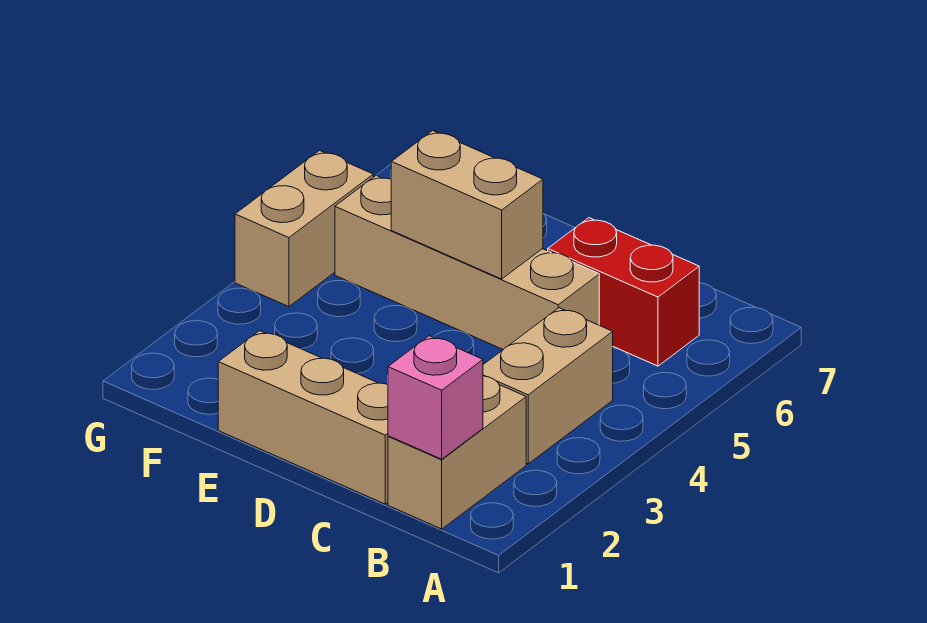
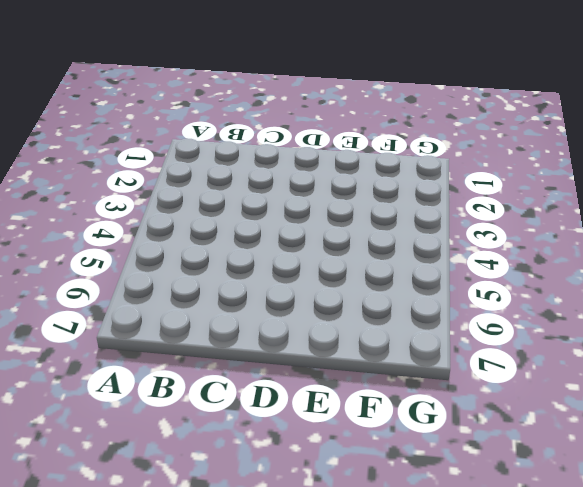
none -> tan 1x2 brick [388,376,526,529]
none -> tan 1x2 brick [483,308,613,464]

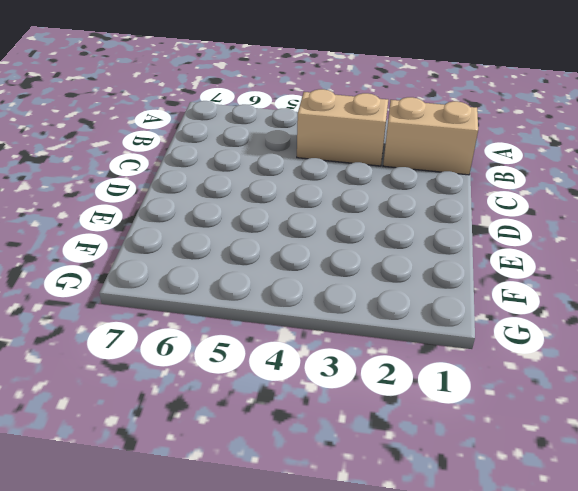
none -> red 1x2 brick [548,218,699,366]
none -> tan 1x3 brick [218,331,388,504]

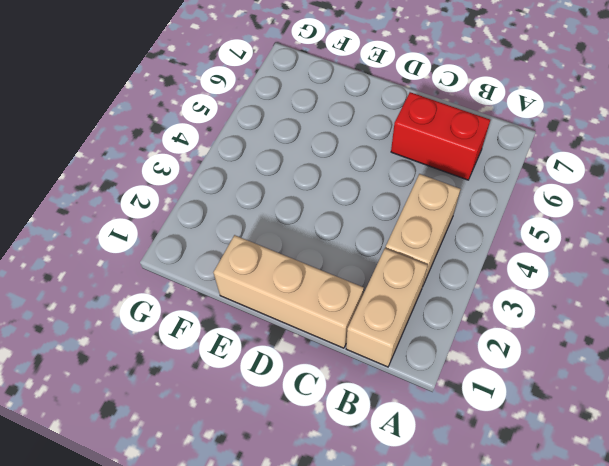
none -> tan 1x4 brick [335,175,599,349]
none -> tan 1x2 brick [235,150,373,307]

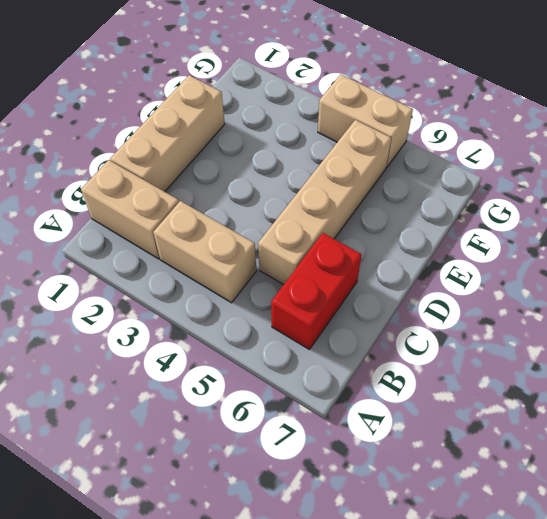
none -> pink 1x1 brick [388,336,483,459]
none -> tan 1x2 brick [391,131,543,279]

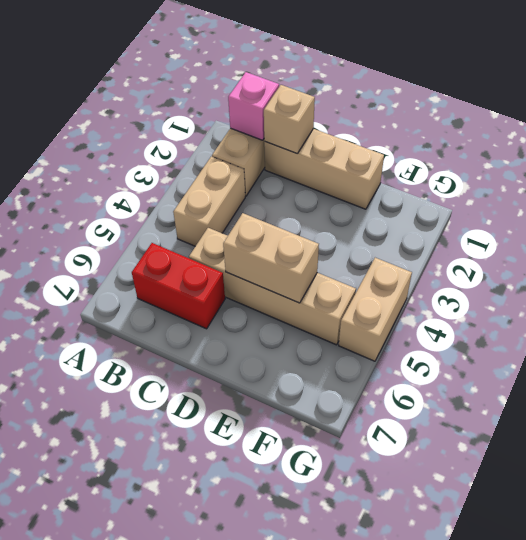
tan 1x1 brick [264,85,315,154] -> none

